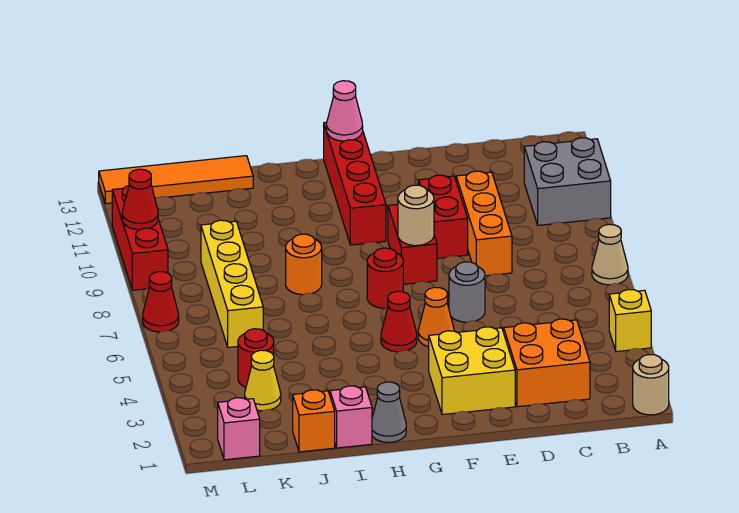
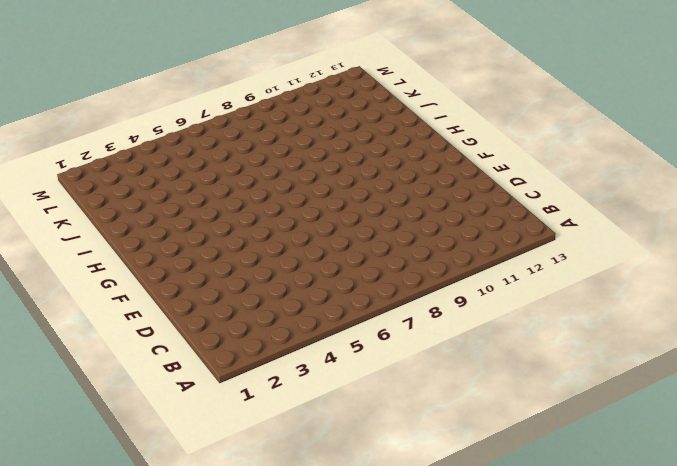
none -> tan 1x1 round brick [633,355,669,415]
none -> yellow 1x1 brick [609,290,651,352]
none -> tan 1x1 cone [592,224,628,285]

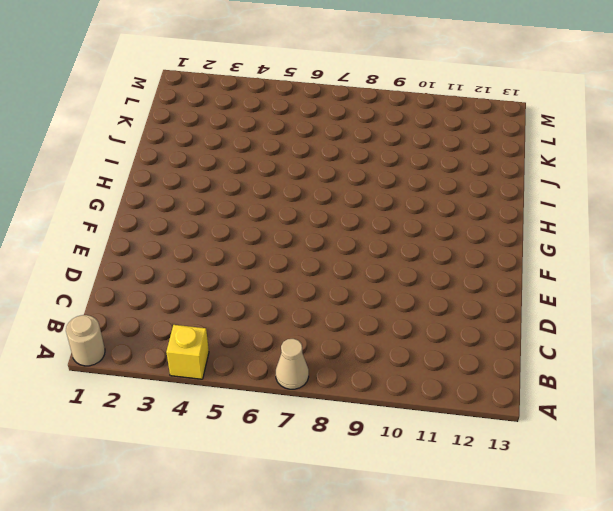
none -> grey 2x2 brick [524,138,611,225]
none -> orange 2x2 brick [504,319,590,407]
none -> orange 1x3 brick [456,171,512,276]

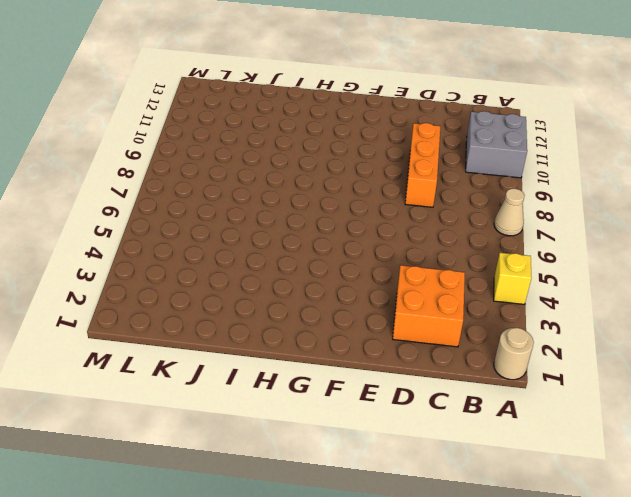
none -> yellow 2x2 brick [429,327,515,415]
none -> grey 1x1 round brick [449,262,485,322]
none -> red 1x2 brick [419,175,468,258]

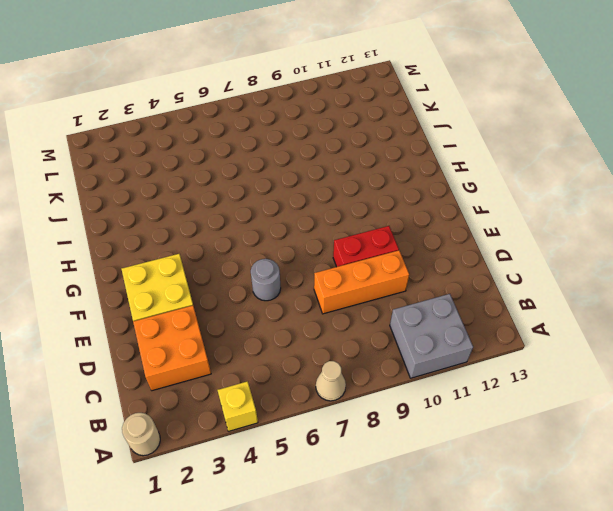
none -> orange 1x1 cone [418,287,454,347]
none -> red 1x2 brick [388,204,437,284]
none -> red 1x1 cone [381,291,417,352]

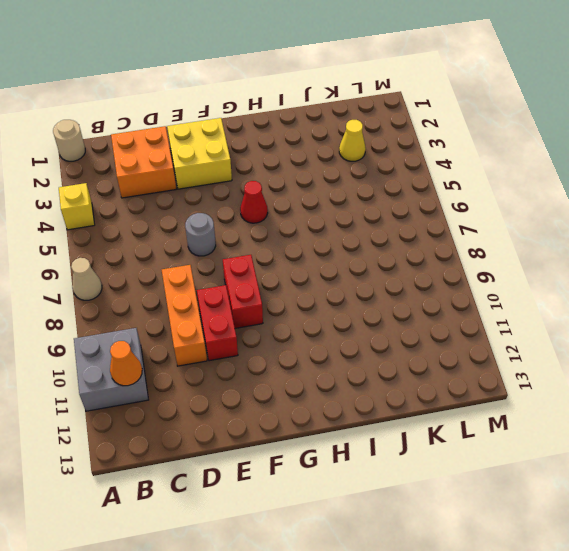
orange 1x1 cone [110,341,142,386] -> orange 1x1 cone moved to [418,287,454,347]
none -> red 1x1 round brick [367,248,403,308]
none -> red 1x4 brick [324,122,386,245]
none -> grey 1x1 cone [372,382,406,442]

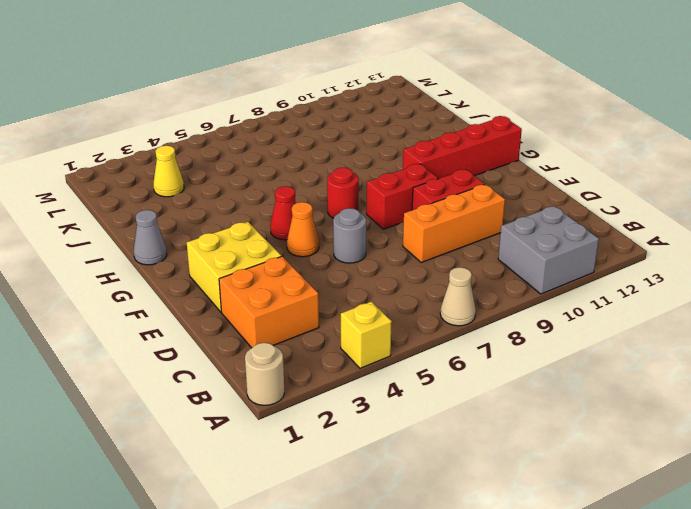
none -> pink 1x1 brick [330,386,372,448]
none -> orange 1x1 round brick [286,234,322,295]
none -> orange 1x1 brick [293,390,335,452]

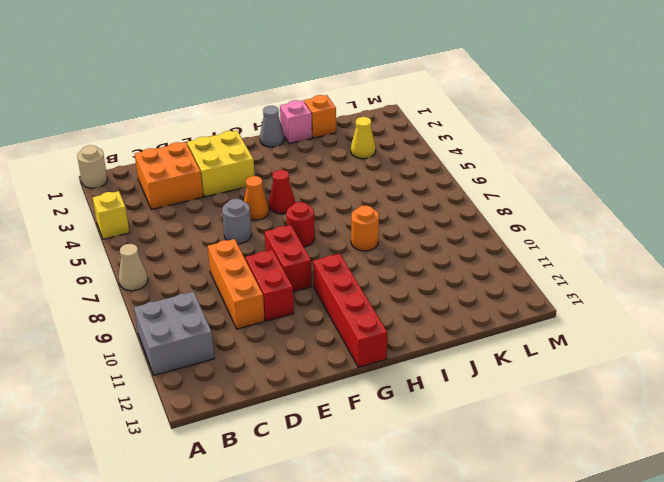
none -> orange 1x4 tile [99,156,253,204]
none -> red 1x1 round brick [238,329,274,387]
none -> yellow 1x4 brick [201,220,263,347]

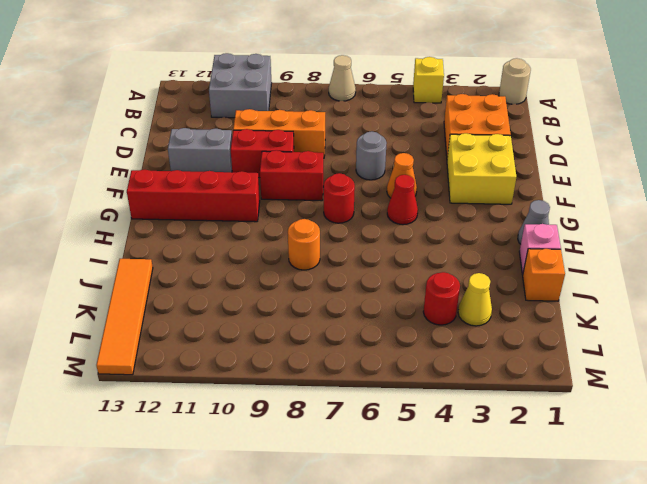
grey 1x2 brick [168,128,232,172] -> none
none -> yellow 1x4 brick [201,220,263,347]
none -> pink 1x1 brick [218,398,260,460]
none -> red 1x1 cone [143,272,179,332]

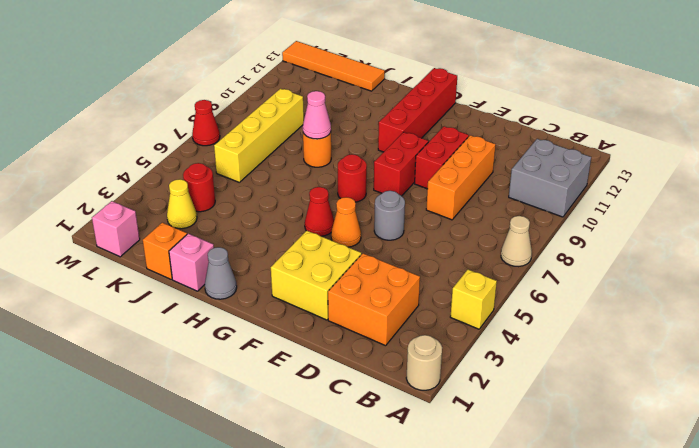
pink 1x1 cone [303,91,331,139] -> pink 1x1 cone moved to [327,81,363,141]
none -> red 1x3 brick [112,186,168,290]
none -> tan 1x1 round brick [398,185,434,246]
none -> red 1x1 cone [122,169,158,230]

